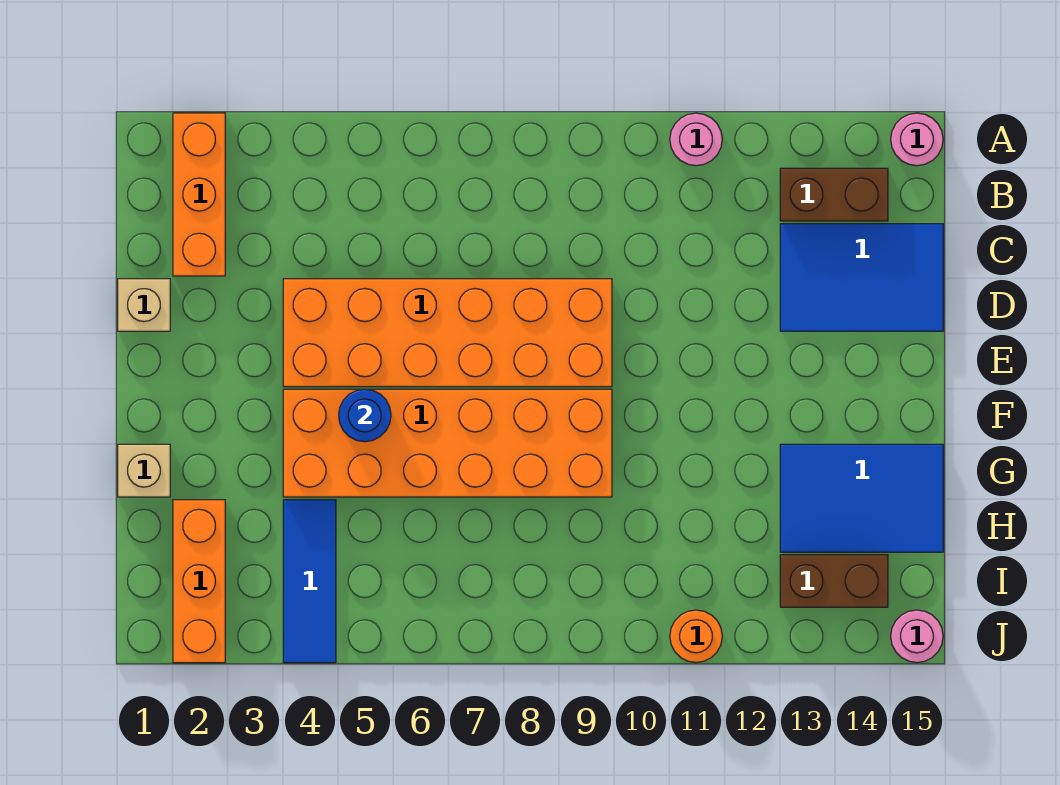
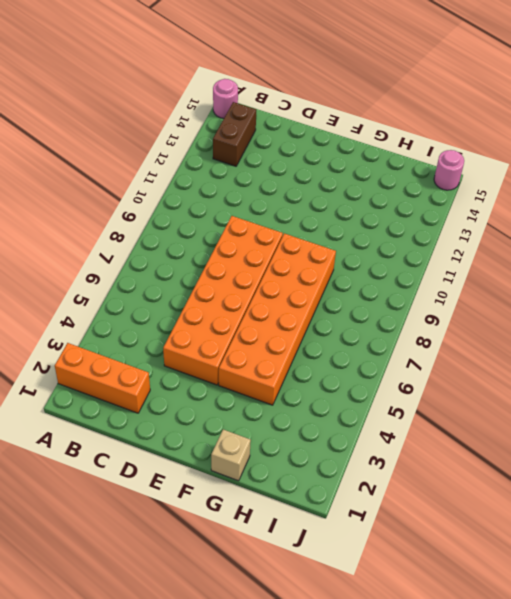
none -> pink 1x1 round brick [670,113,722,166]
none -> blue 2x3 tile [780,224,943,331]
none -> tan 1x1 brick [118,279,170,331]

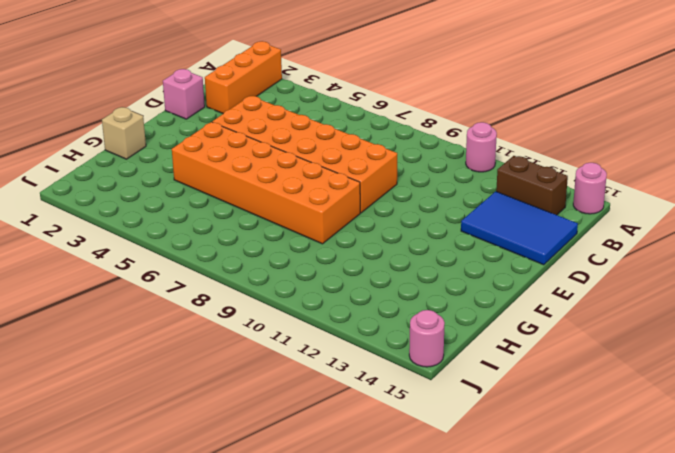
pink 1x1 brick [163,69,205,119] -> tan 1x1 brick [118,279,170,331]
none -> blue 2x3 tile [780,444,943,552]
none -> orange 1x3 brick [173,500,225,663]
none -> blue 1x3 tile [283,500,336,663]

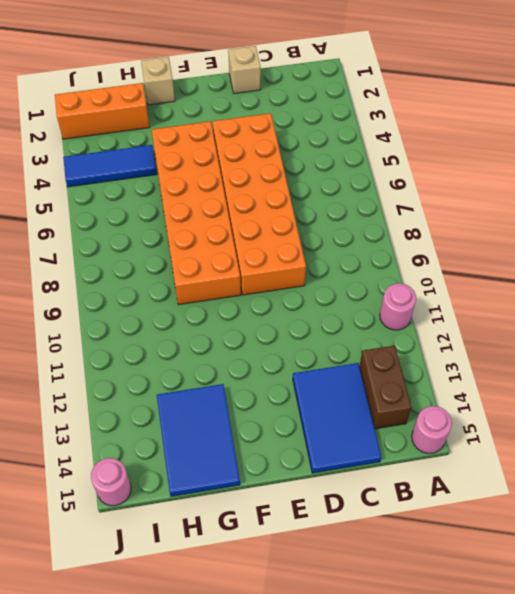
none -> orange 1x3 brick [173,113,225,276]
none -> brown 1x2 brick [780,555,888,607]
none -> orange 1x1 round brick [670,610,722,663]

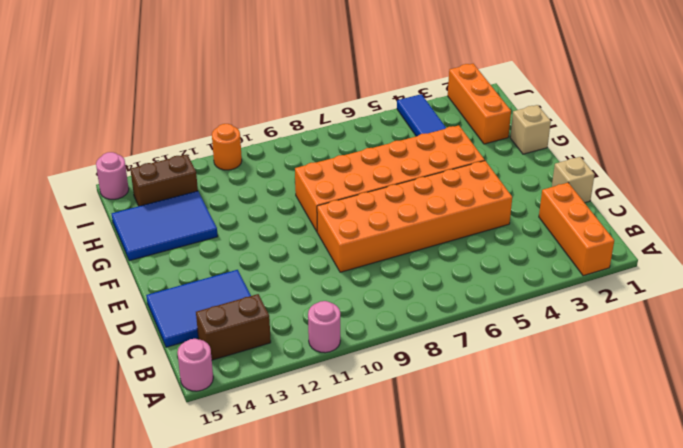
none -> blue 1x1 round brick [339,389,391,442]

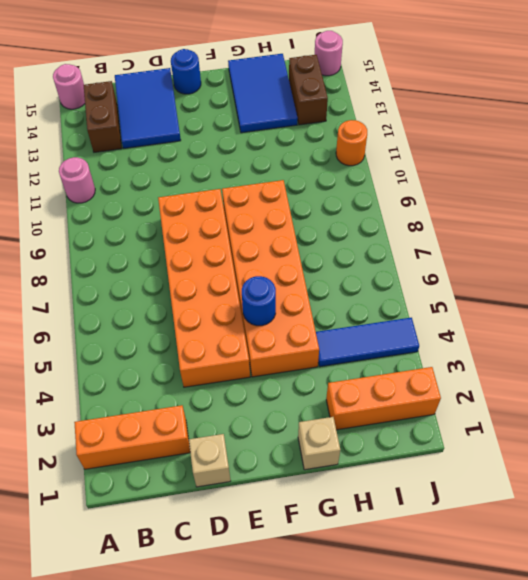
blue 1x1 round brick [171,49,201,94] -> none

